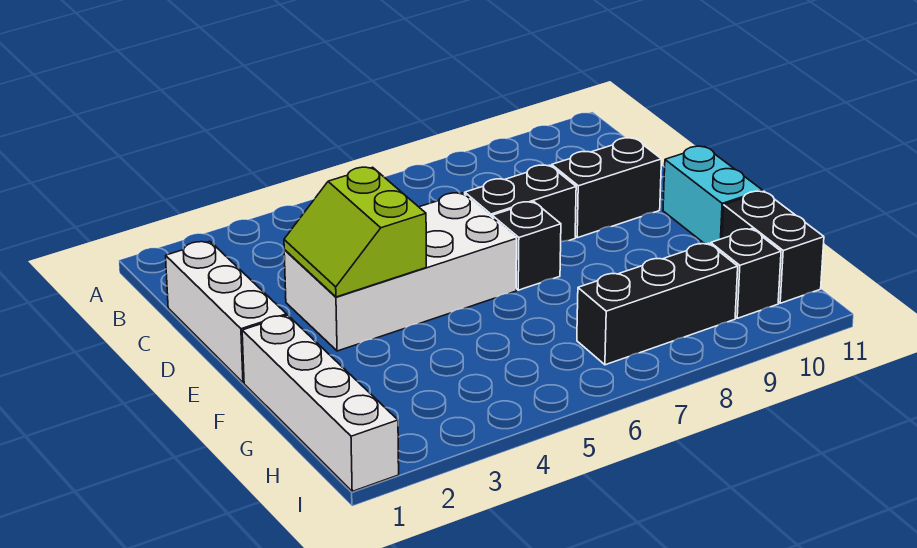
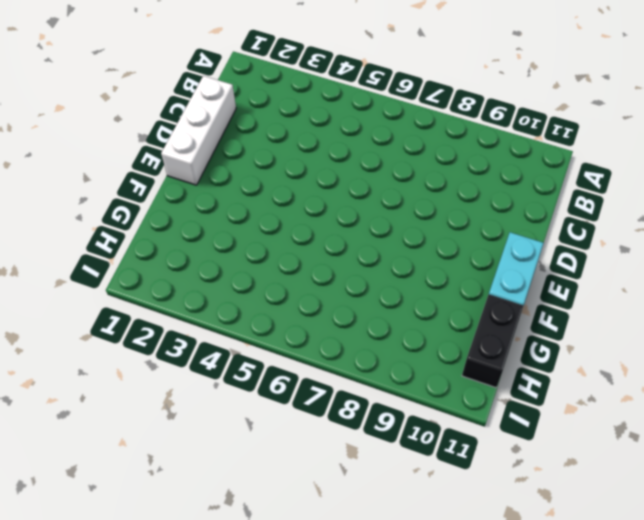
none -> white 2x4 brick [284,193,517,351]
none -> black 1x2 brick [465,165,576,242]

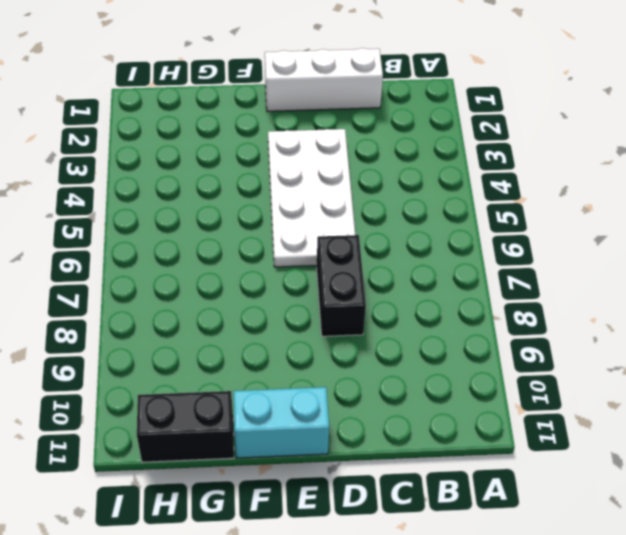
white 2x4 plate [268,129,355,267] -> white 2x4 brick [284,193,517,351]
none -> black 1x2 brick [552,138,662,238]
none -> black 1x1 brick [492,202,561,290]

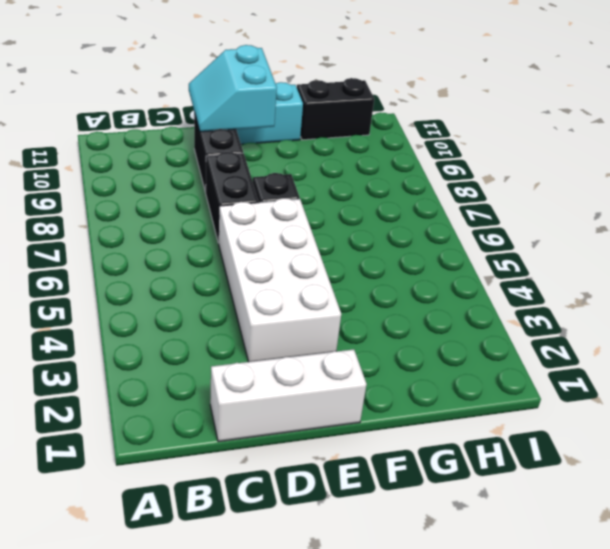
cyan 2x2 slope [189,45,277,132] -> none
none -> white 1x4 brick [242,315,399,491]
none -> black 1x3 brick [577,243,738,365]

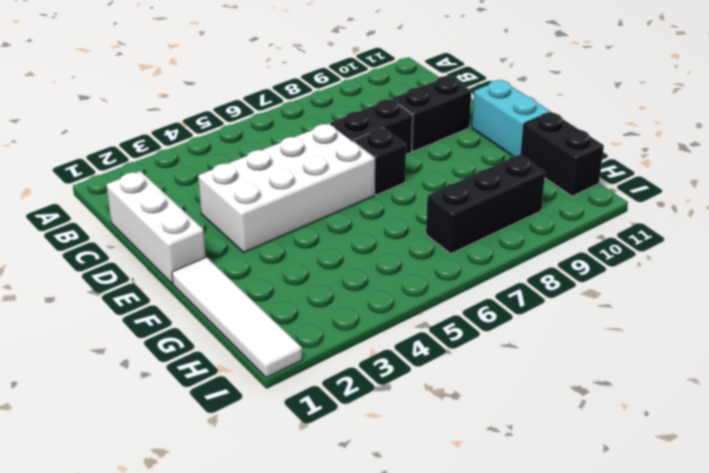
white 1x4 tile [172,257,302,378] -> white 1x4 brick [242,315,399,491]
none -> black 1x1 brick [711,229,781,318]
none -> lime 2x2 slope [284,167,426,297]

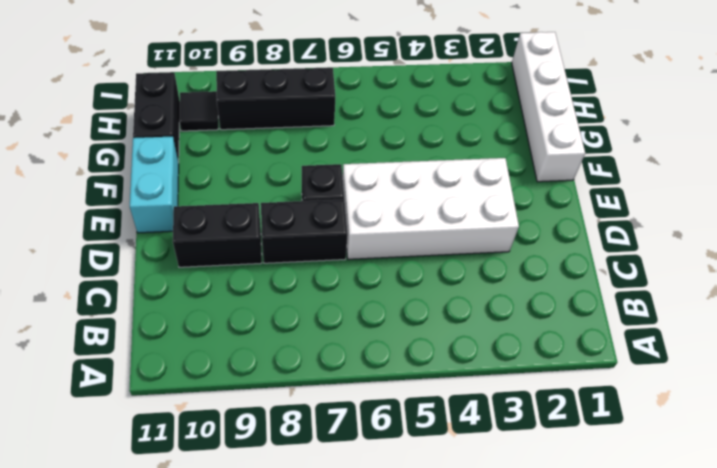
black 1x1 tile [179,91,218,131] -> black 1x1 brick [711,229,781,318]
none -> white 1x3 brick [166,241,287,383]
none -> lime 2x2 slope [284,167,426,297]

